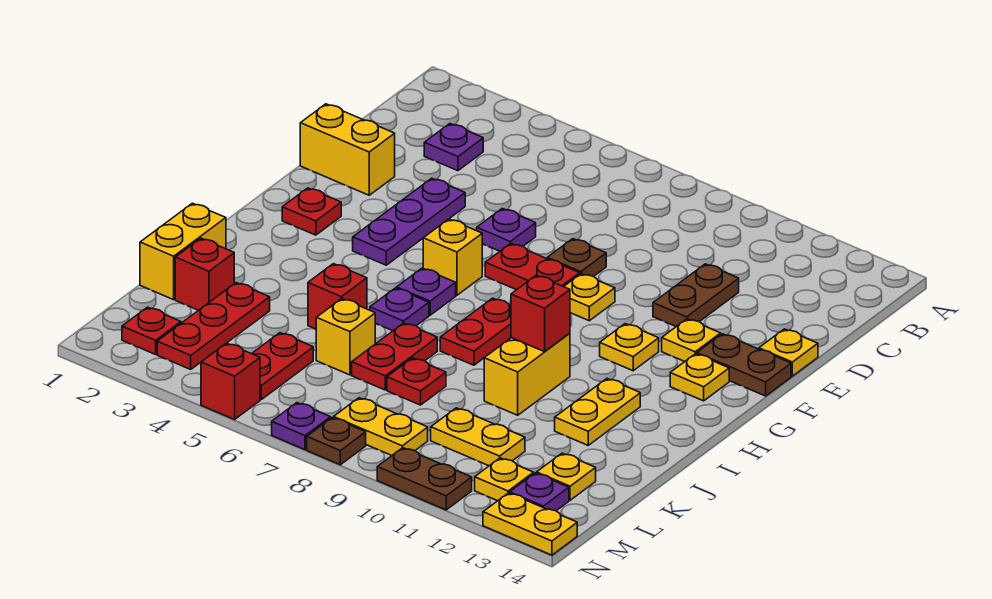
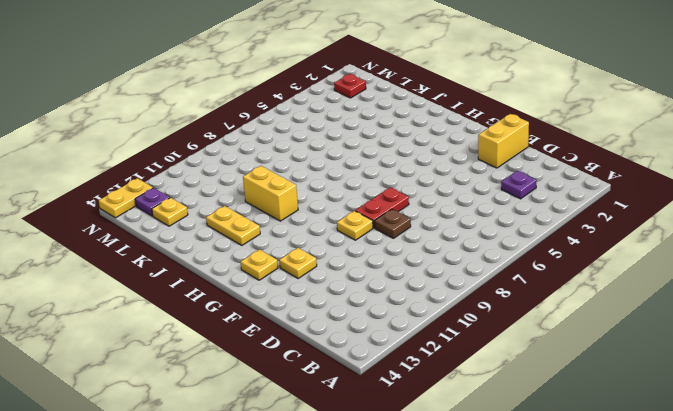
none -> brown 1x2 plate [653,264,739,327]
none -> purple 1x3 plate [353,178,465,265]
none -> purple 1x1 plate [477,208,536,251]
none -> yellow 1x1 plate [759,329,818,376]

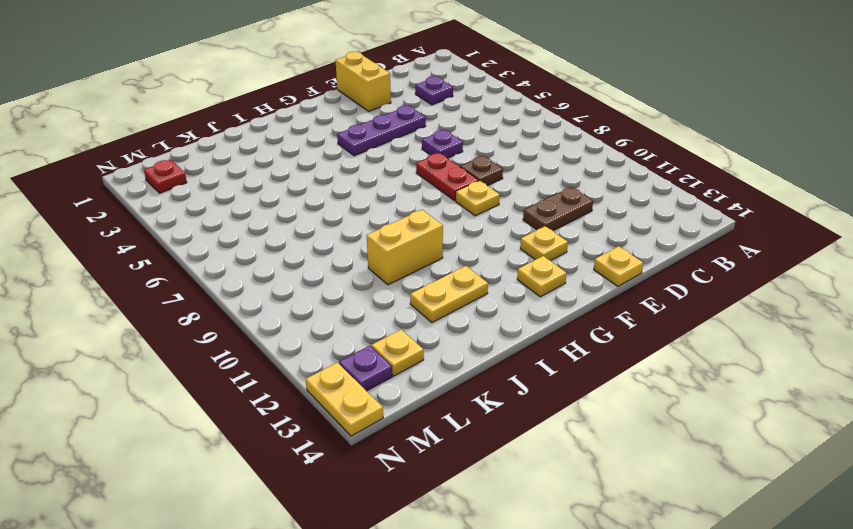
none -> brown 1x2 plate [697,334,791,396]
none -> red 1x1 plate [282,188,341,235]
none -> yellow 1x1 brick [423,219,482,295]
none -> yellow 1x1 plate [600,324,659,371]

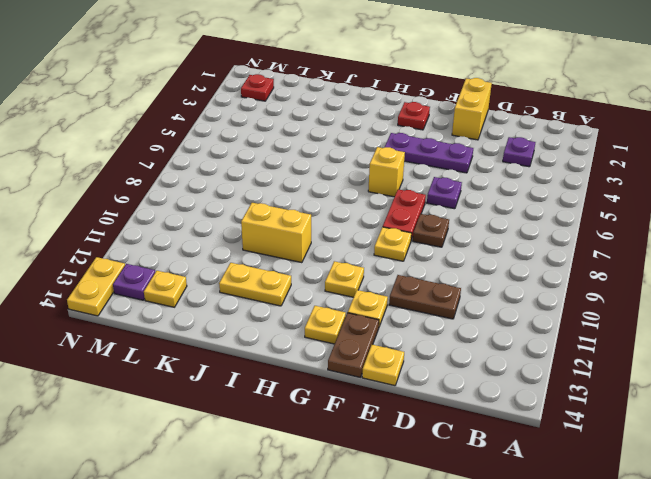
none -> purple 1x1 plate [397,268,456,315]
none -> red 1x2 plate [440,298,511,365]
none -> purple 1x1 plate [370,288,429,331]
none -> yellow 1x2 brick [140,203,226,300]

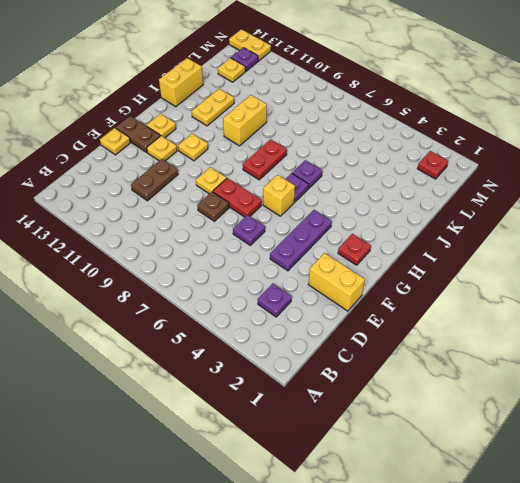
yellow 1x2 brick [159,58,203,107] -> yellow 1x2 brick moved to [140,203,226,300]
none -> red 1x1 brick [308,264,367,329]
none -> red 1x2 plate [352,323,437,390]
none -> red 1x1 brick [175,238,234,310]
none -> red 1x3 plate [157,283,270,369]

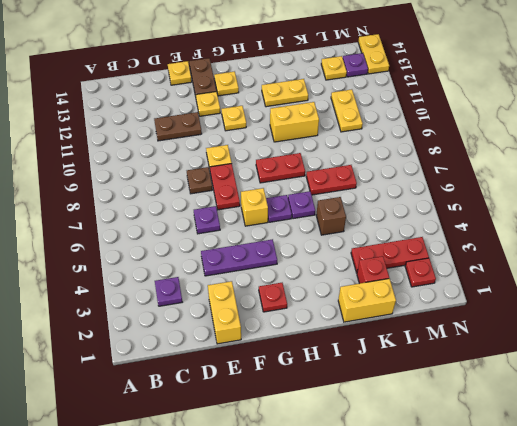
brown 1x1 brick [316,197,346,235] -> red 1x1 brick [308,264,367,329]
none -> yellow 1x1 brick [316,299,375,375]
none -> red 1x1 plate [387,358,446,405]
none -> red 1x2 plate [252,333,313,399]
none -> yellow 1x2 plate [334,398,428,455]

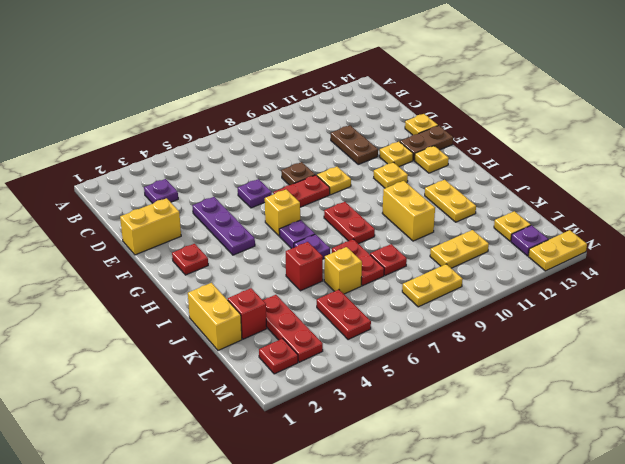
none -> yellow 1x1 plate [475,458,534,501]
none -> red 1x1 brick [201,343,260,420]
none -> purple 1x1 plate [272,403,331,450]
none -> brown 1x1 plate [307,418,366,465]

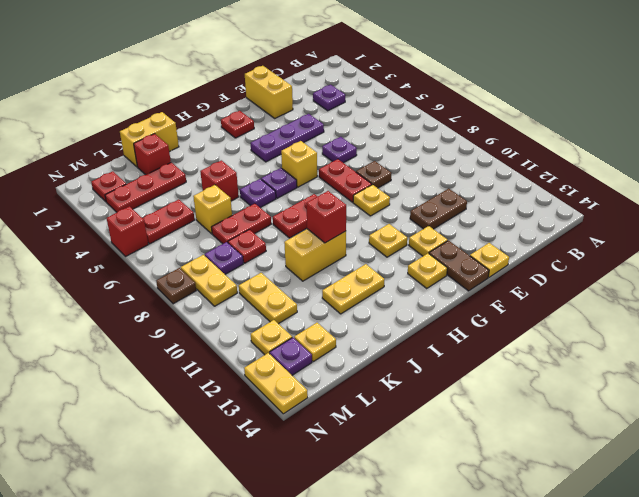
purple 1x1 plate [205,242,243,274] -> purple 1x1 plate moved to [272,403,331,450]
none -> brown 1x2 plate [377,448,472,510]

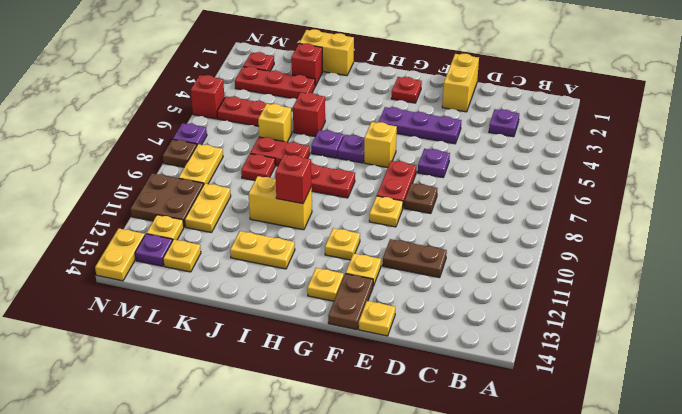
brown 2x2 plate [131,173,203,227] -> brown 1x2 plate [377,448,472,510]

